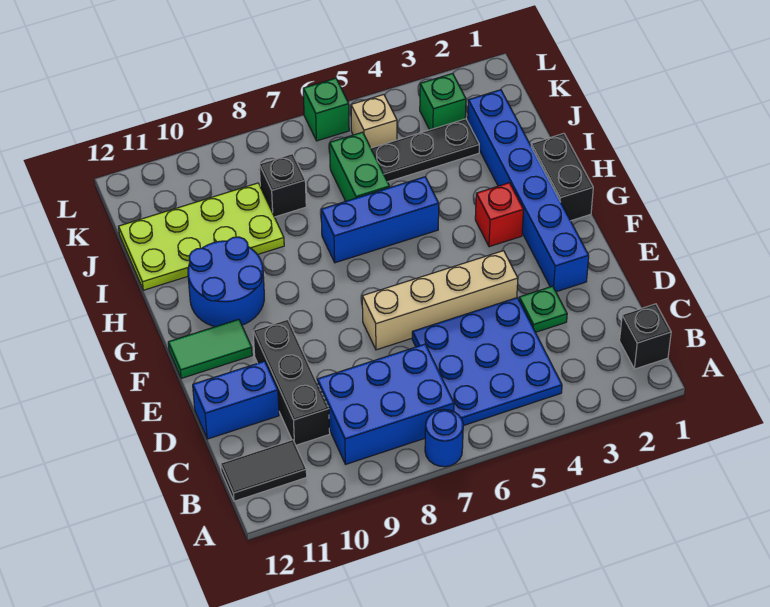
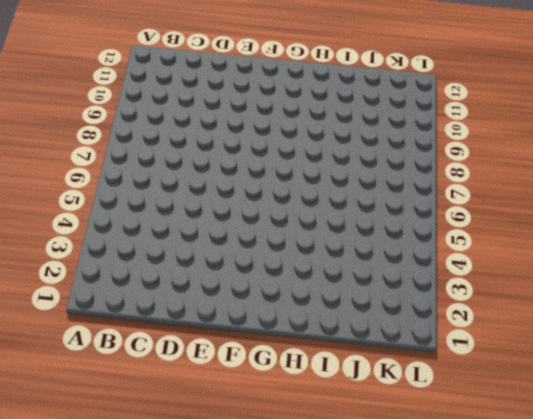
none -> blue 1x1 round brick [425,409,463,467]
none -> black 1x1 brick [620,304,671,369]
none -> blue 3x3 plate [412,298,562,426]

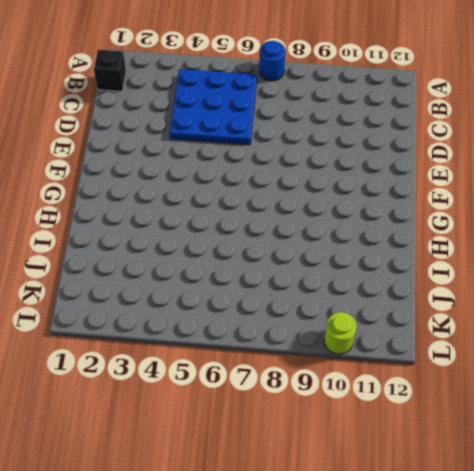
lime 1x1 round brick [324,312,357,354] -> none
none -> blue 2x3 brick [317,344,454,464]
none -> black 1x2 tile [221,440,307,501]
none -> black 1x3 brick [253,320,330,445]

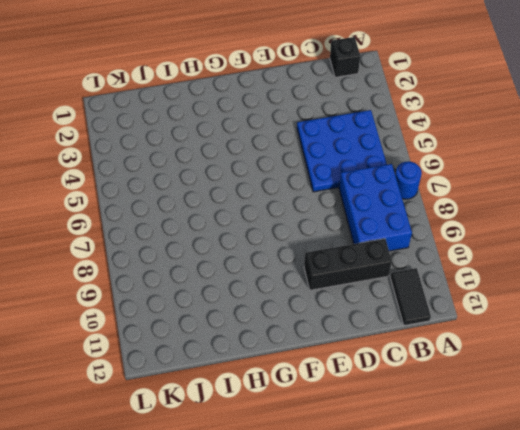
none -> green 1x1 plate [519,286,567,332]
none -> blue 1x2 brick [193,361,279,439]
none -> blue 1x6 brick [468,90,589,292]

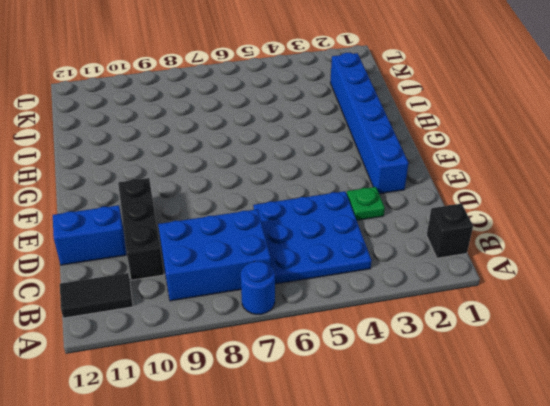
none -> tan 1x4 brick [362,251,518,350]
none -> green 1x2 tile [168,319,252,378]
none -> black 1x2 brick [531,133,593,221]

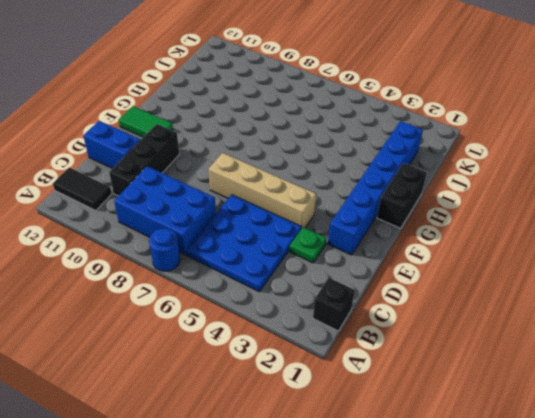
none -> red 1x1 brick [475,183,524,247]
none -> blue 2x2 round brick [188,237,264,327]
none -> blue 1x3 brick [321,177,439,263]

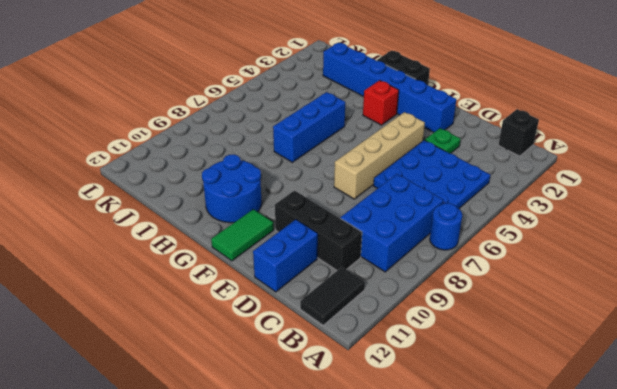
none -> green 1x2 brick [330,132,390,201]
none -> lime 2x4 plate [118,183,284,290]
none -> black 1x3 plate [371,119,479,182]

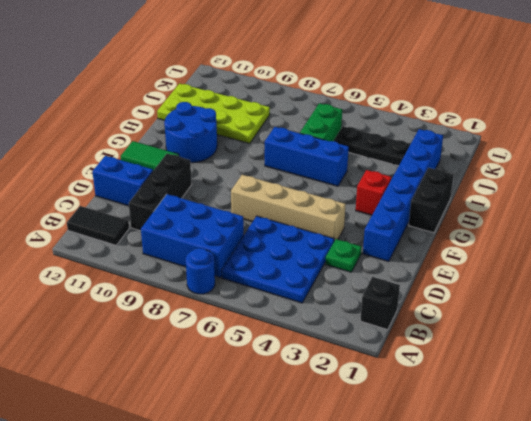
none -> black 1x1 brick [259,154,306,217]
none -> green 1x1 brick [420,73,466,130]
none -> tan 1x1 brick [351,95,397,148]

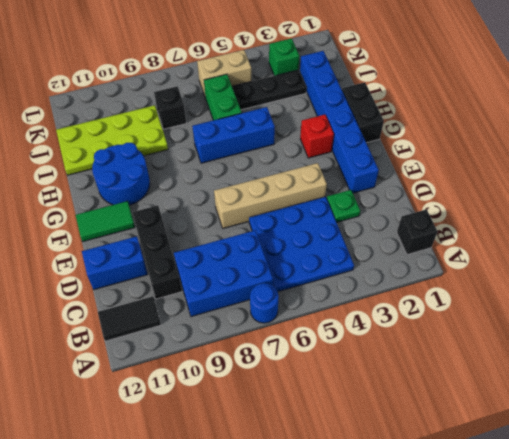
tan 1x2 brick [197,50,251,96] -> tan 1x1 brick [351,95,397,148]
none -> green 1x1 brick [303,78,349,141]

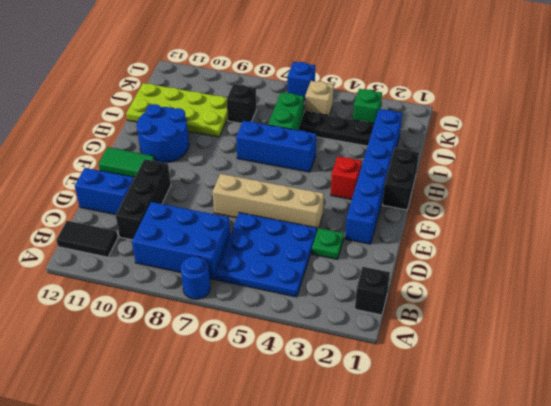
blue 1x1 brick [287,62,315,101] -> green 1x1 brick [303,78,349,141]

